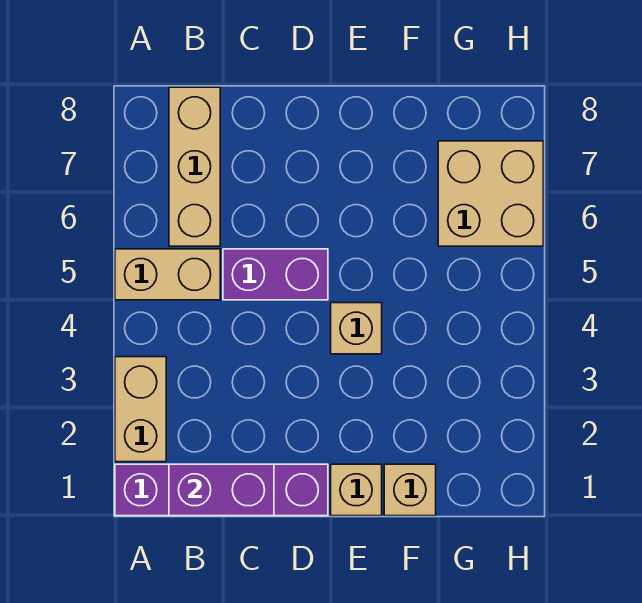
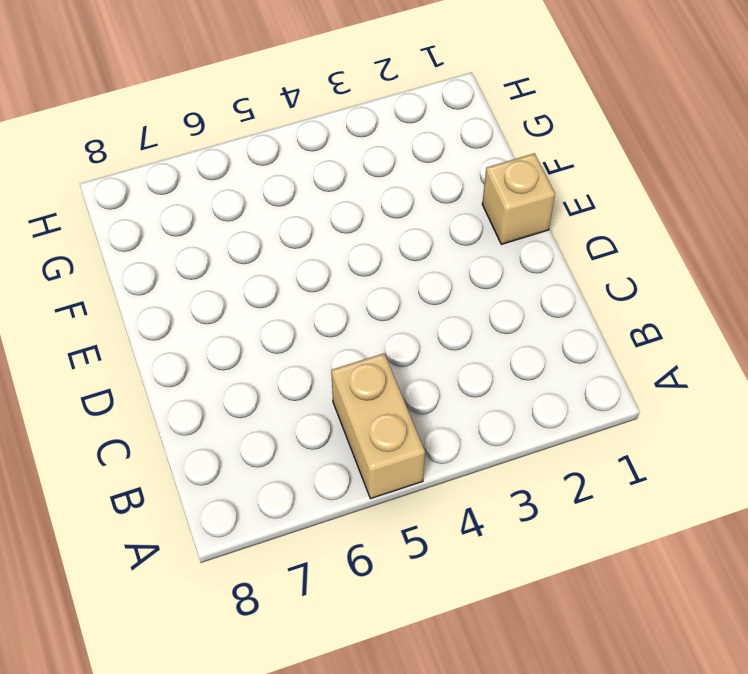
none -> purple 1x4 brick [115,464,328,516]
none -> tan 1x2 brick [115,357,166,462]

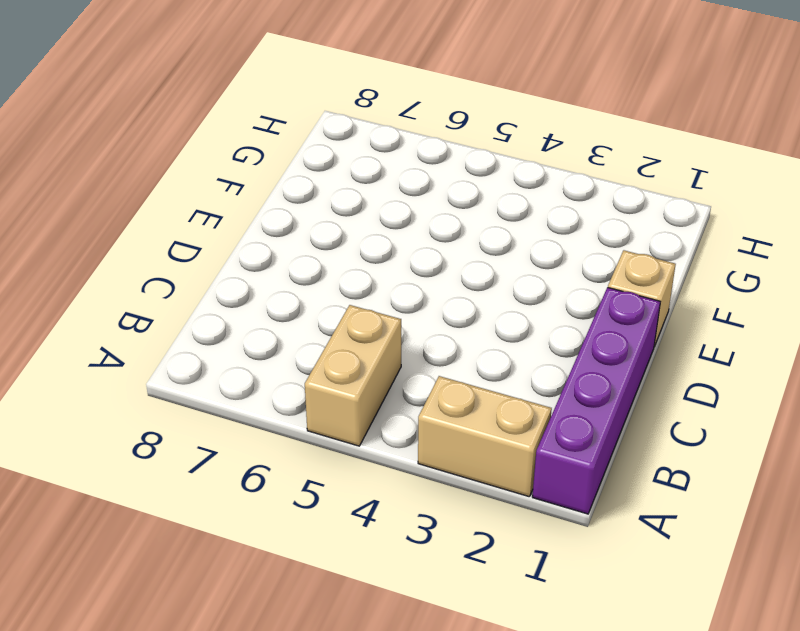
none -> tan 1x3 brick [169,87,220,246]
none -> purple 1x2 brick [223,249,328,300]

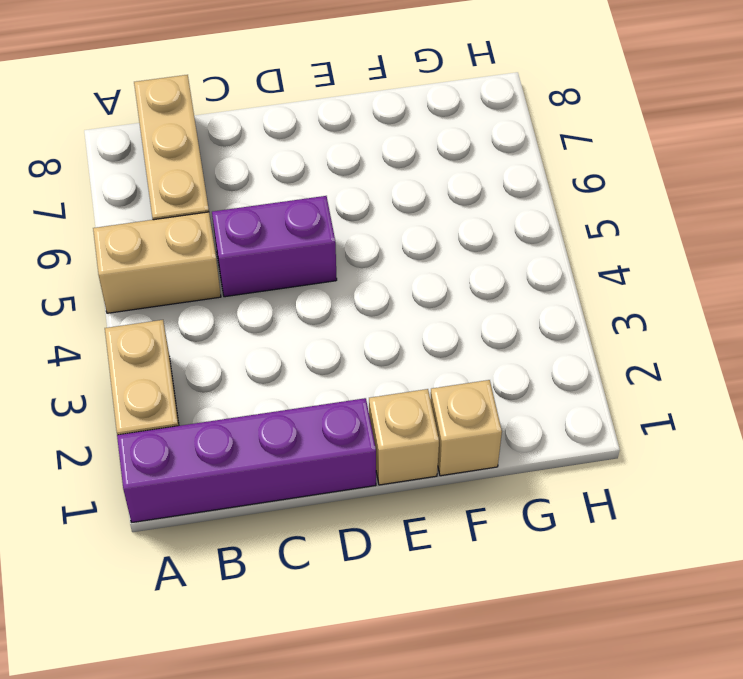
none -> tan 1x1 brick [331,303,382,354]
none -> tan 2x2 brick [438,141,543,246]

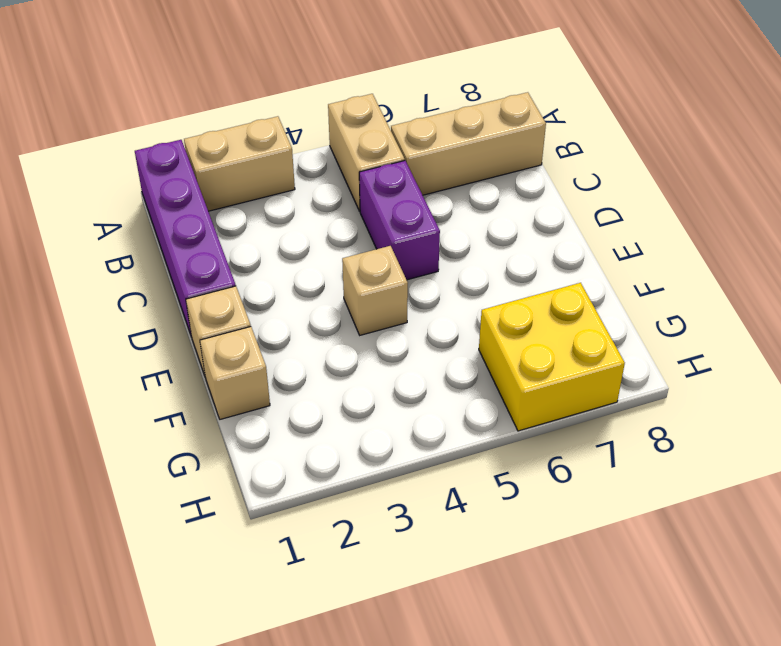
yellow 2x2 brick [479,283,625,431] -> tan 2x2 brick [438,141,543,246]
none -> purple 1x2 brick [169,464,274,516]

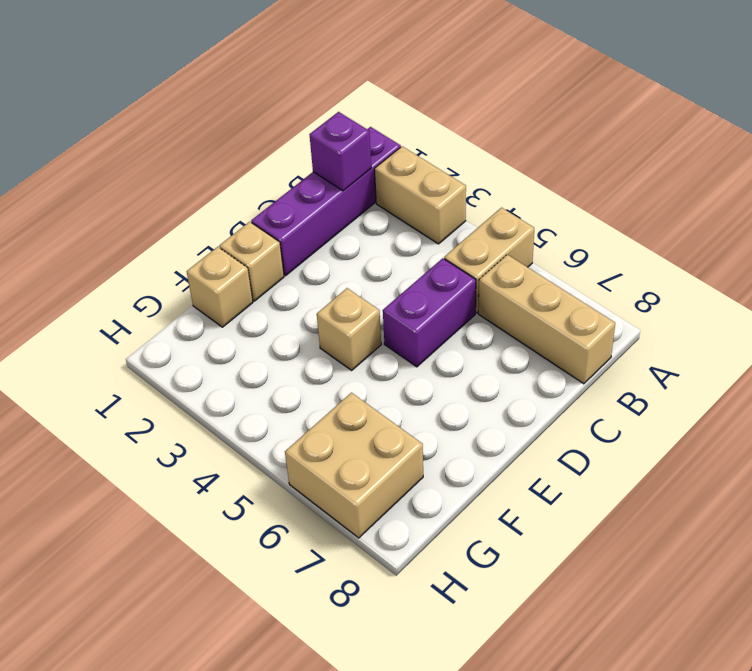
purple 1x1 brick [309,112,371,191] -> purple 1x2 brick [169,464,274,516]

